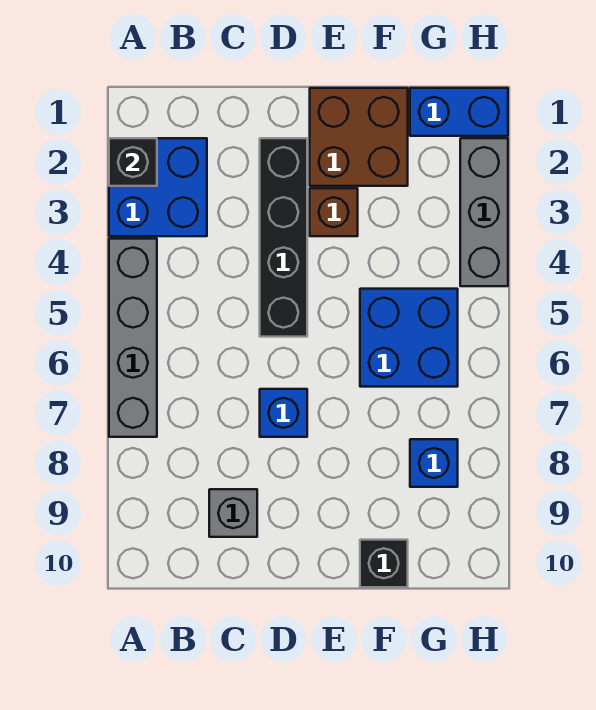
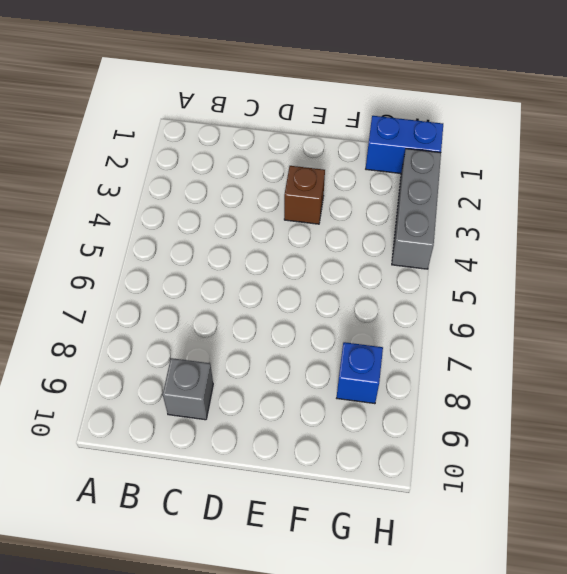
none -> blue 2x2 brick [109,138,207,236]
none -> grey 1x4 brick [109,239,157,437]
none -> black 1x4 brick [260,138,307,337]

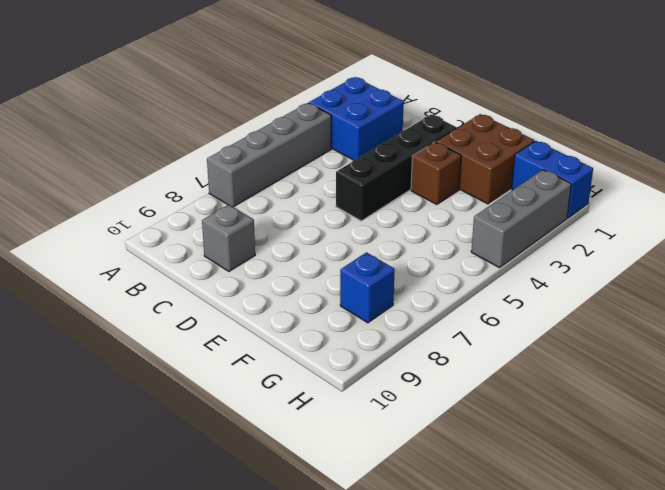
none -> blue 1x1 brick [260,389,307,437]
none -> blue 2x2 brick [360,289,458,387]
none -> black 1x1 brick [360,540,408,587]

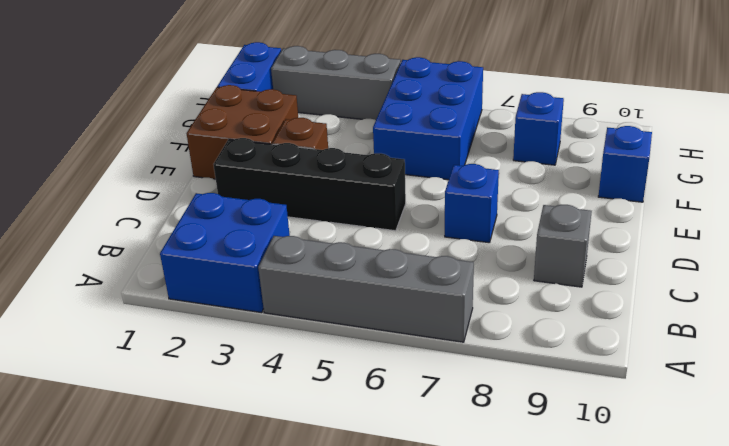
blue 2x3 brick [373,57,483,180] -> blue 2x2 brick [360,289,458,387]
blue 1x1 brick [598,126,652,202] -> black 1x1 brick [360,540,408,587]
none -> black 1x1 brick [109,138,157,186]

